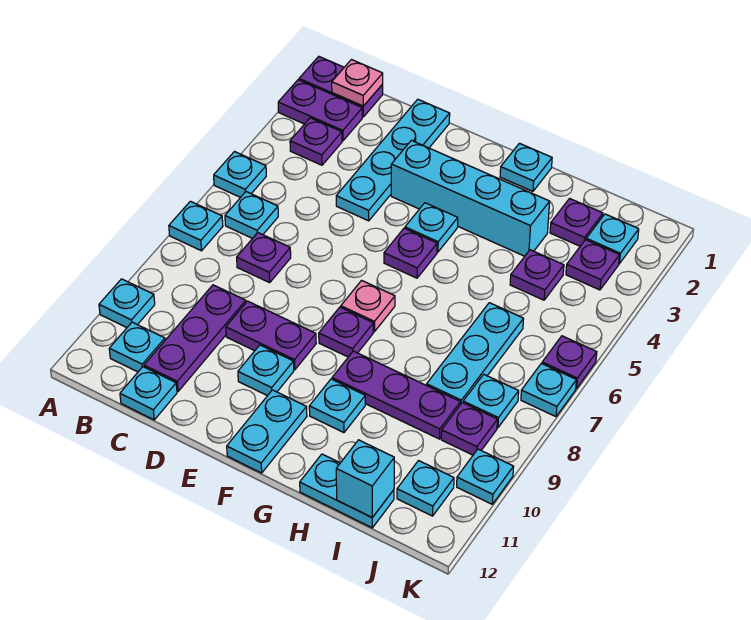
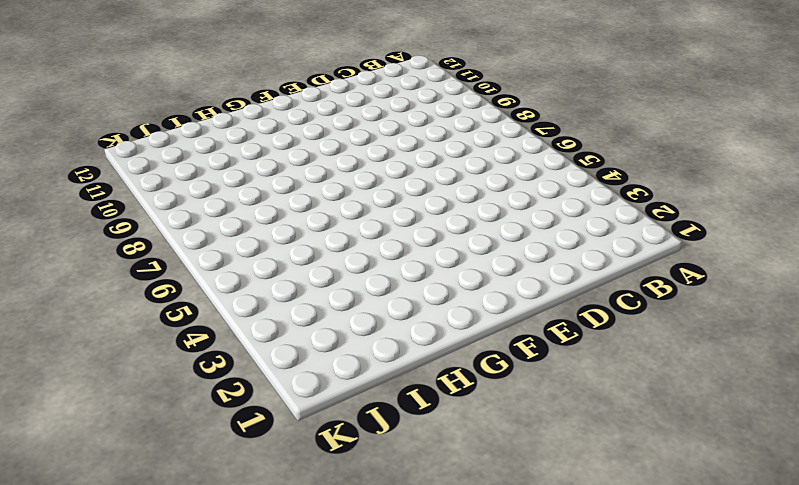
none -> purple 1x2 plate [299,57,383,117]
none -> purple 1x2 plate [278,80,362,141]
none -> cyan 1x1 plate [214,152,266,198]
none -> cyan 1x1 plate [169,201,223,251]

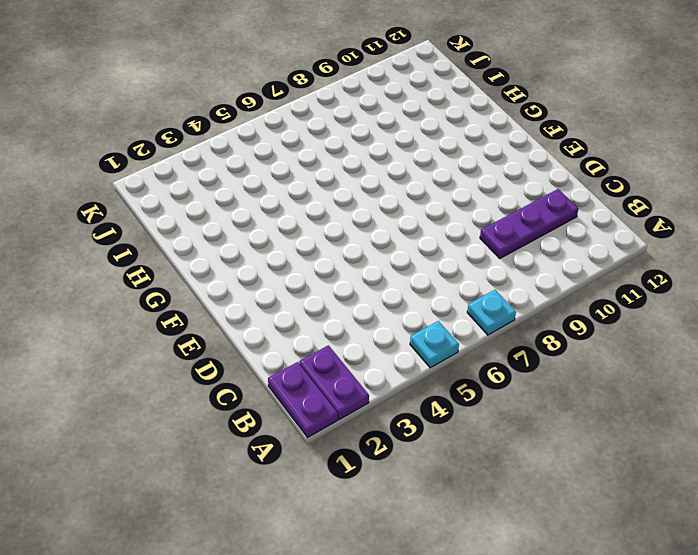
none -> cyan 1x1 plate [99,279,155,327]
none -> purple 1x1 plate [290,118,342,165]
none -> cyan 1x1 plate [225,192,278,238]
none -> cyan 1x1 plate [109,322,165,372]

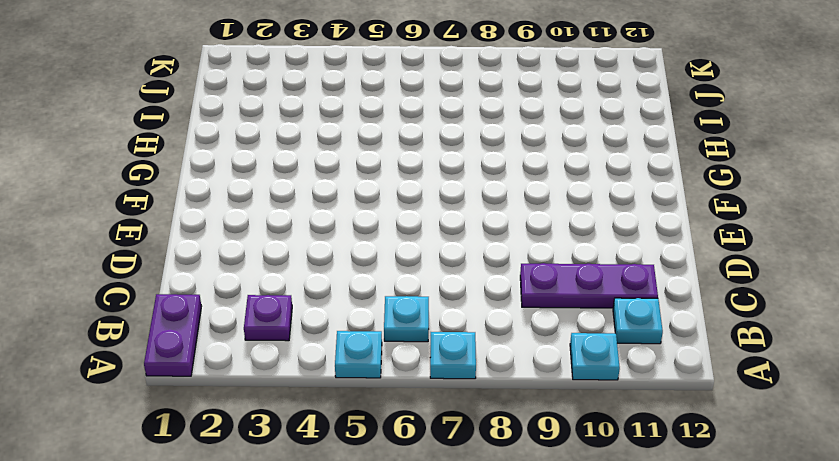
none -> purple 1x2 plate [278,80,362,141]
none -> purple 1x1 plate [237,233,291,283]
none -> cyan 1x1 plate [120,367,177,420]
none -> cyan 1x4 plate [336,99,450,221]

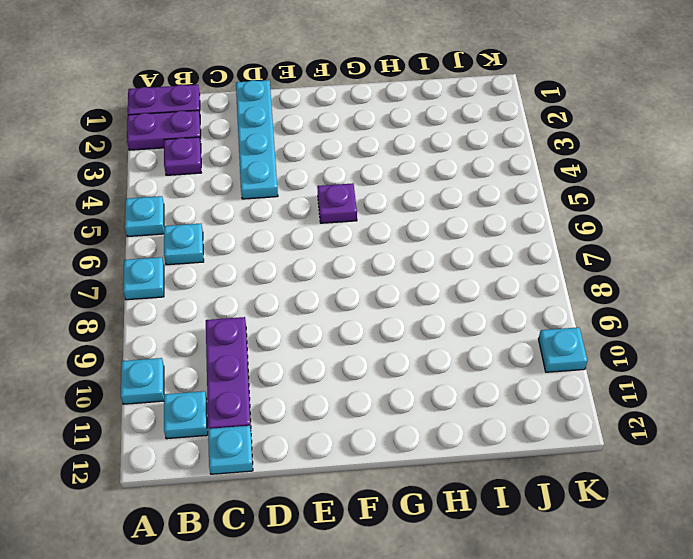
none -> purple 1x1 plate [237,233,291,283]
none -> purple 1x2 plate [226,301,316,370]
none -> cyan 1x4 brick [391,140,550,256]
none -> cyan 1x1 plate [238,345,294,396]

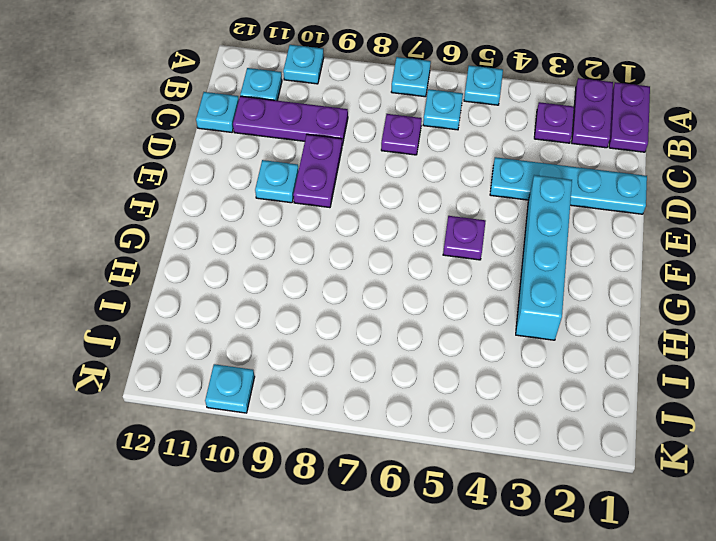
none -> cyan 1x1 plate [405,203,458,252]
none -> pink 1x1 plate [341,280,395,332]
none -> purple 1x1 plate [319,307,373,357]
none -> cyan 1x2 plate [227,390,307,473]

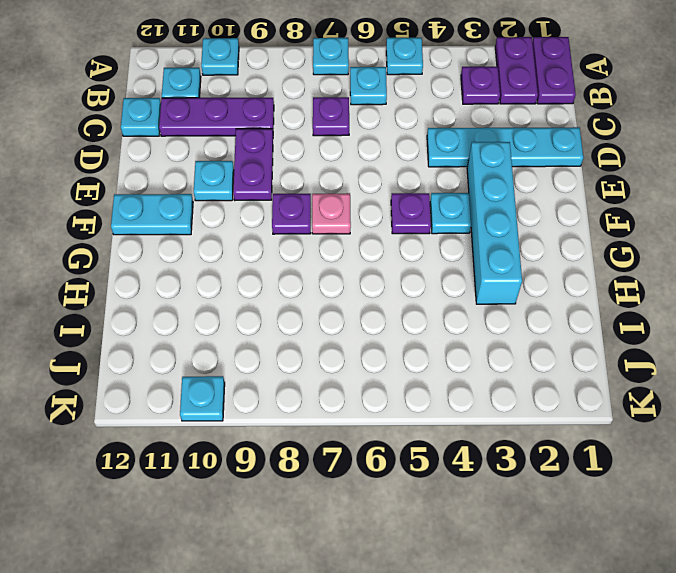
none -> cyan 1x1 plate [500,143,552,191]
none -> purple 1x3 plate [332,351,460,439]
none -> cyan 1x1 plate [309,379,365,433]
none -> cyan 1x2 plate [300,454,394,528]

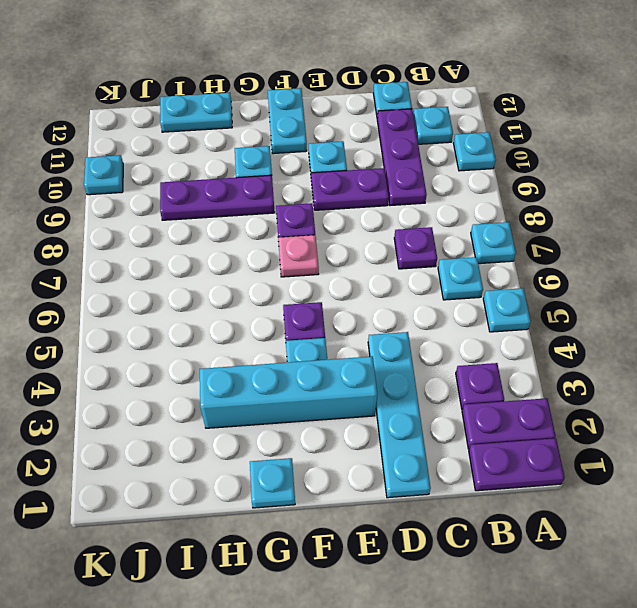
none -> purple 1x1 plate [550,199,603,246]
none -> purple 1x1 plate [510,250,564,300]
none -> cyan 1x3 plate [427,303,523,405]
none -> cyan 1x1 plate [586,214,639,264]

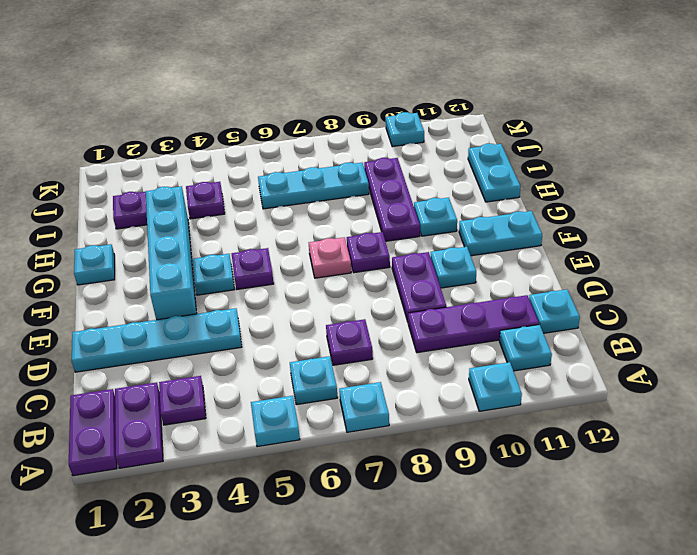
none -> cyan 1x1 plate [586,214,639,264]
none -> purple 1x1 plate [566,240,620,290]
none -> cyan 1x1 plate [463,374,519,428]
none -> purple 1x1 plate [441,403,497,455]

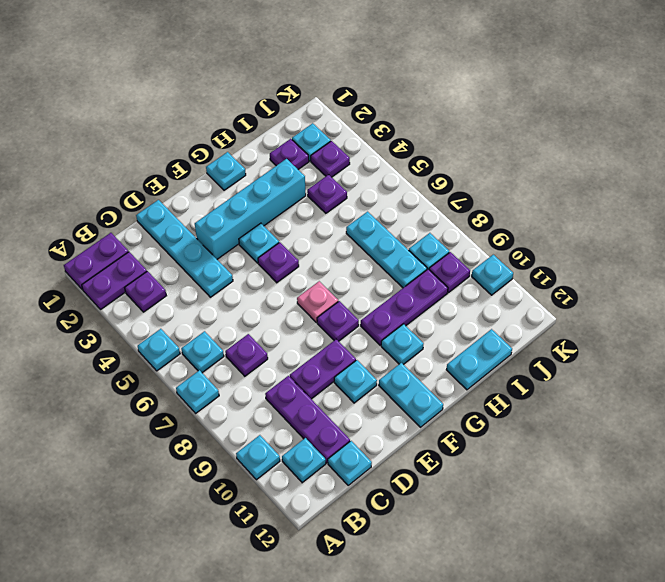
none -> cyan 1x1 plate [397,461,454,516]
none -> purple 1x1 plate [542,336,597,388]
none -> cyan 1x1 plate [521,363,576,417]
none -> pink 1x1 plate [332,60,383,106]

